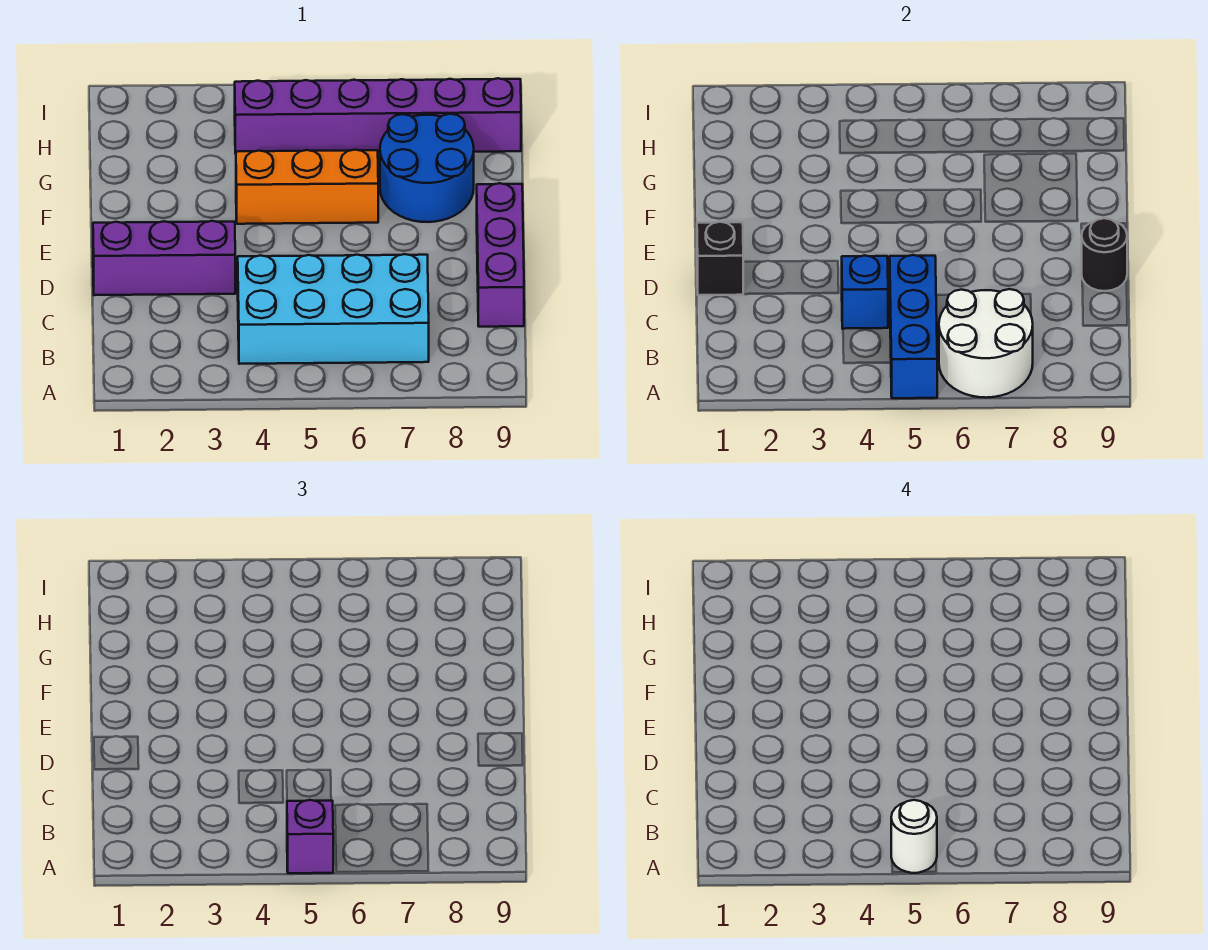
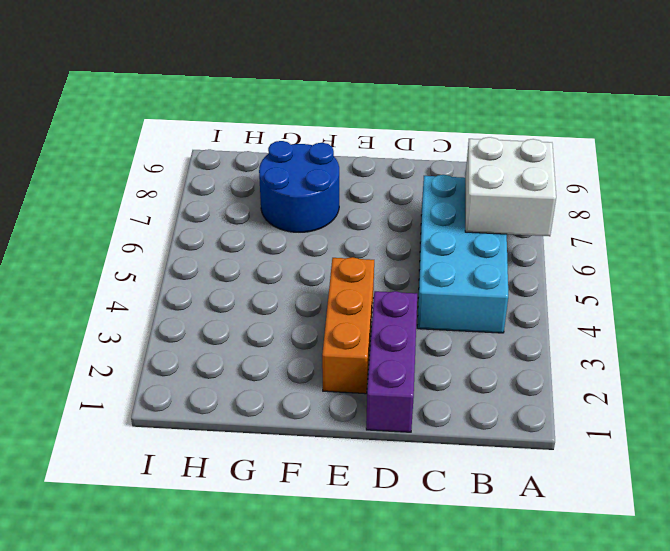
white 2x2 brick [465,137,556,236] -> white 2x2 round brick [939,289,1033,398]
orange 1x3 brick [322,257,374,394] -> orange 1x3 brick moved to [236,150,378,224]
none -> purple 1x3 brick [477,183,524,327]
none -> purple 1x6 brick [235,78,521,154]
none -> blue 1x3 brick [890,255,937,398]

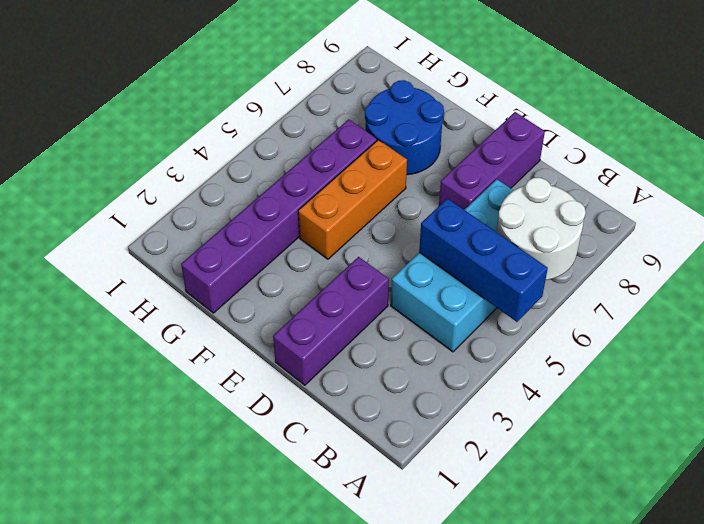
purple 1x3 brick [439,112,545,210] -> purple 1x3 brick turned to [477,183,524,327]
purple 1x6 brick [181,119,377,313] -> purple 1x6 brick moved to [235,78,521,154]
none -> blue 1x1 brick [842,255,888,329]
none -> black 1x1 brick [697,222,743,295]
none -> black 1x1 round brick [1082,218,1127,291]

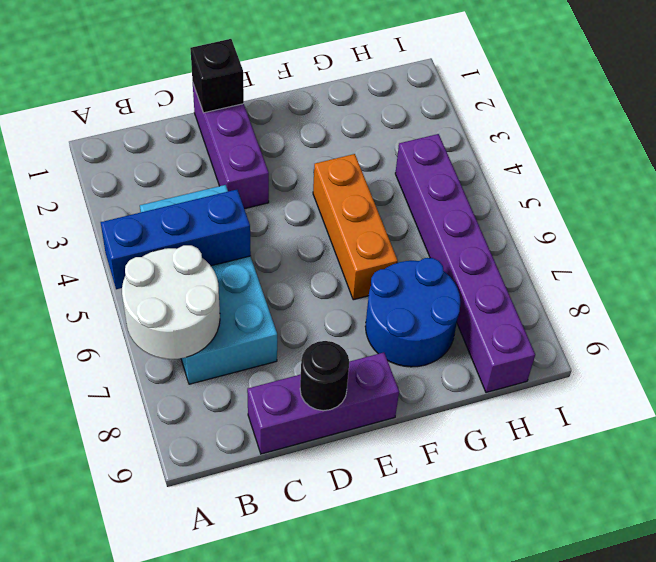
none -> blue 1x1 brick [842,255,888,329]
none -> purple 1x1 brick [287,800,333,873]
none -> white 1x1 round brick [891,800,937,873]

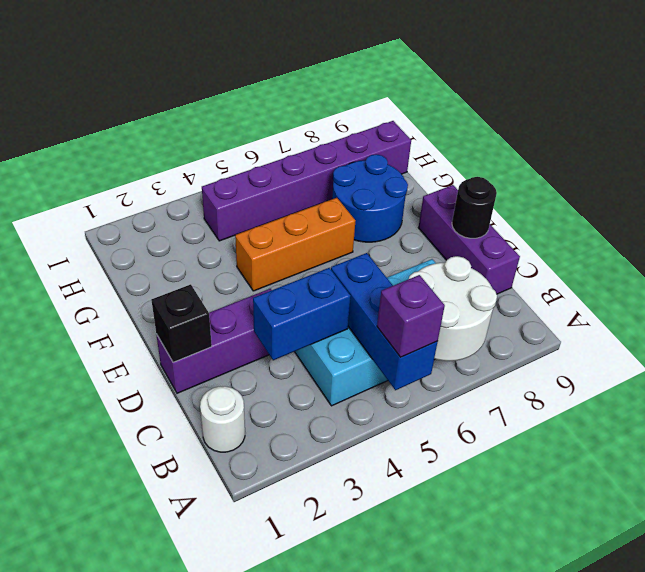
white 1x1 round brick [200,386,245,452] -> white 1x1 round brick moved to [891,800,937,873]
blue 1x2 brick [253,268,350,360] -> blue 1x1 brick [842,255,888,329]

